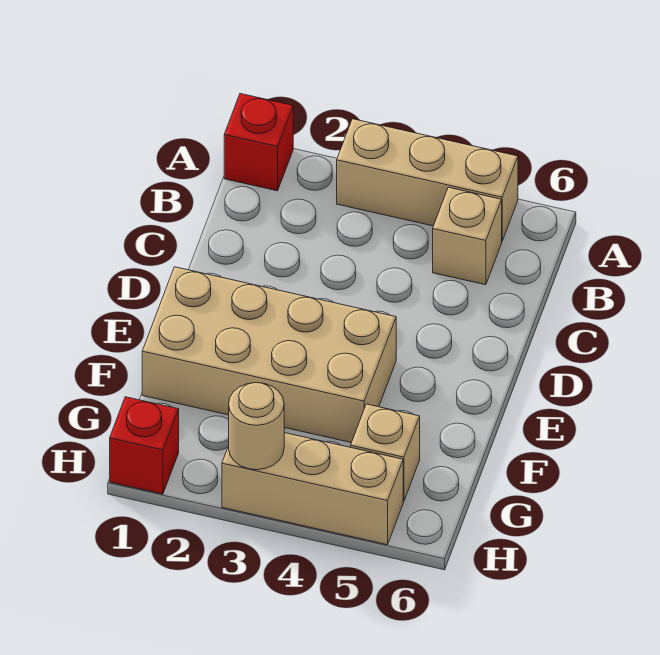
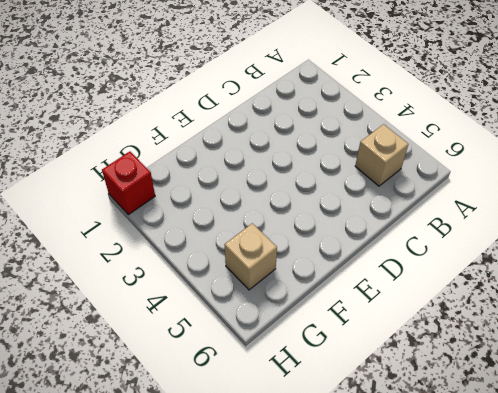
none -> red 1x1 brick [224,94,293,191]
none -> tan 1x3 brick [337,119,518,241]

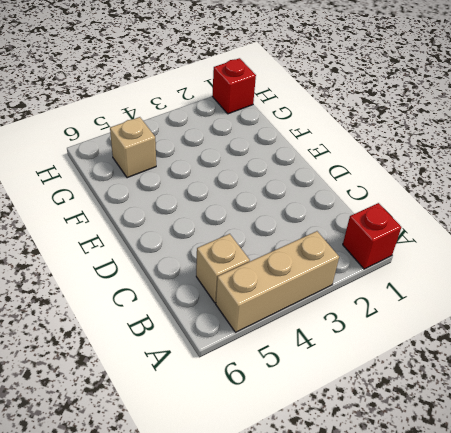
none -> tan 2x4 brick [142,267,396,443]
none -> tan 1x3 brick [222,433,403,545]

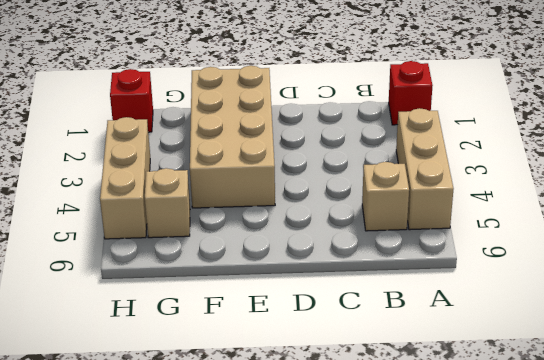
none -> tan 1x1 round brick [229,383,284,470]

